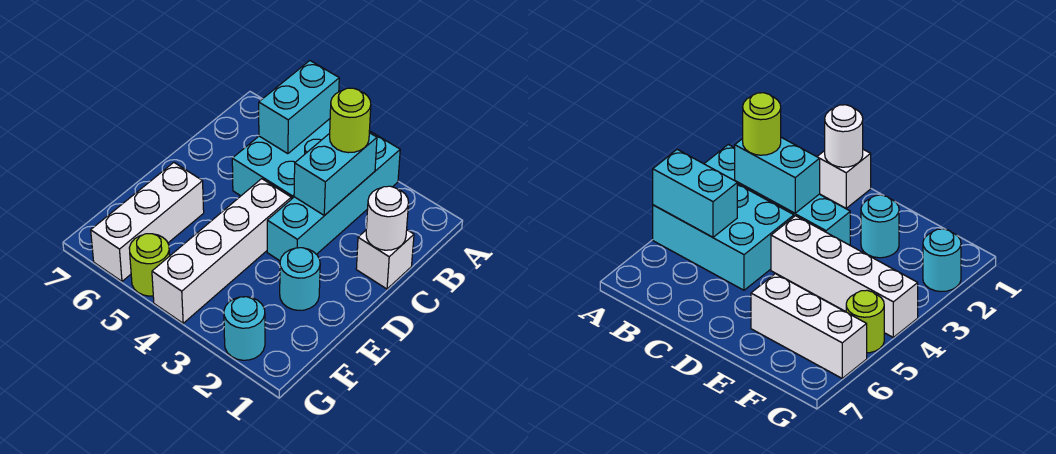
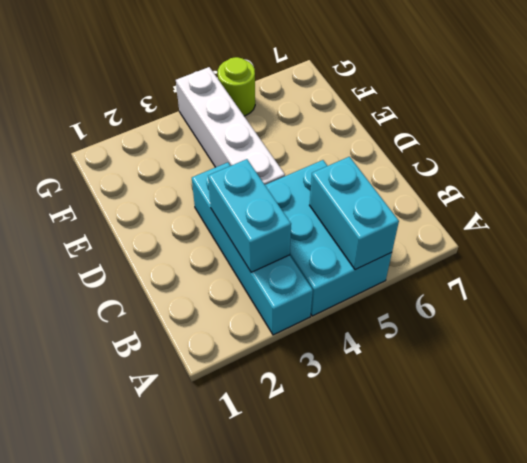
none -> white 1x1 brick [356,230,414,289]
none -> cyan 1x1 round brick [280,248,320,310]
none -> white 1x3 brick [91,163,204,281]

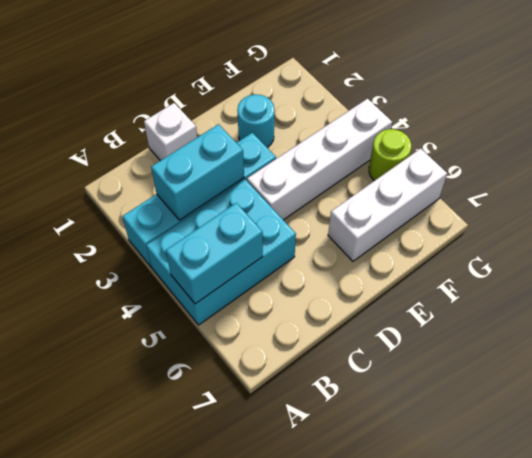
none -> cyan 1x1 round brick [224,297,265,360]
none -> white 1x1 round brick [366,186,409,250]
none -> lime 1x1 round brick [330,88,371,153]

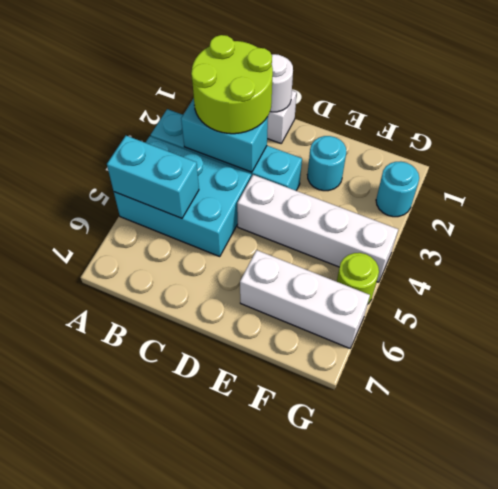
lime 2x2 round brick [191,35,273,134] -> lime 1x1 round brick [330,88,371,153]

